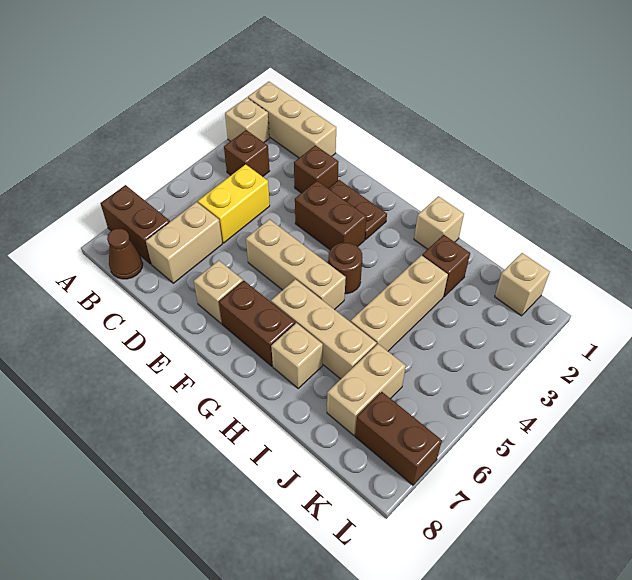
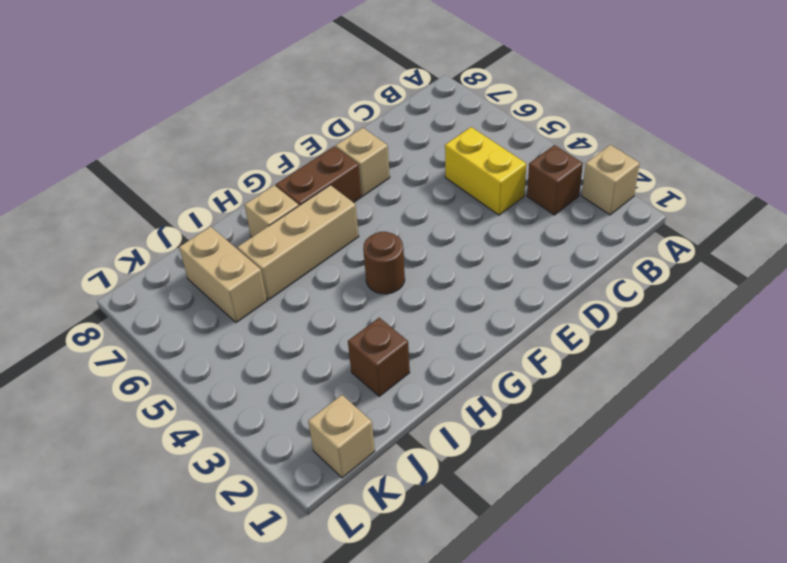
none -> tan 1x3 brick [248,82,336,158]
none -> brown 1x2 brick [101,185,170,264]
none -> brown 1x1 cone [107,229,143,279]

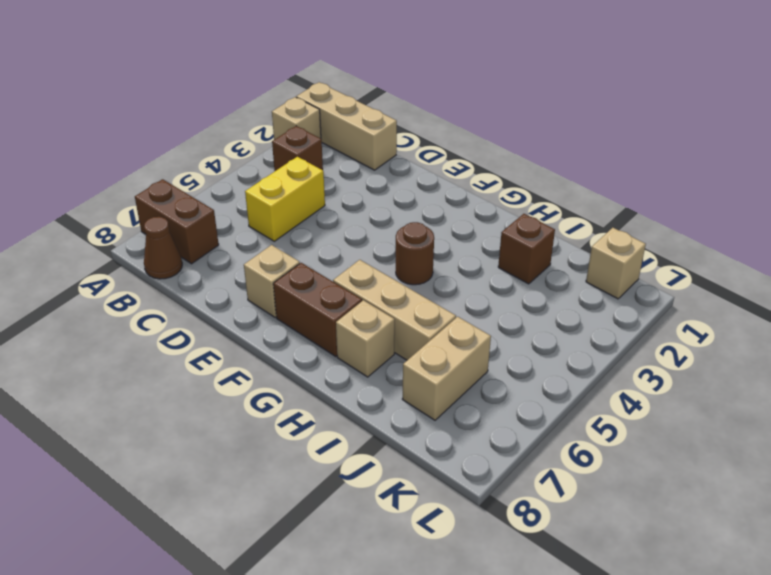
none -> tan 1x2 brick [146,202,222,283]
none -> brown 1x1 brick [294,145,339,193]
none -> brown 1x2 plate [328,180,387,240]

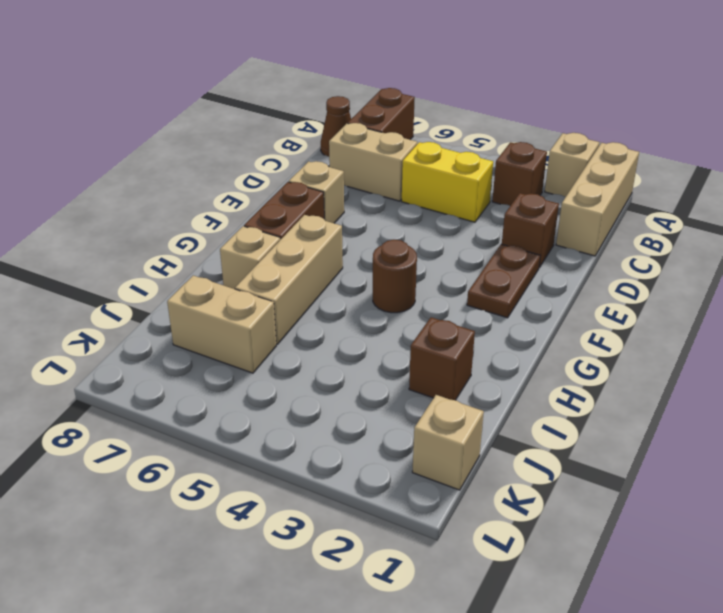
none -> brown 1x2 brick [295,181,366,250]
none -> tan 1x3 brick [246,219,346,310]
none -> tan 1x1 brick [414,196,464,249]

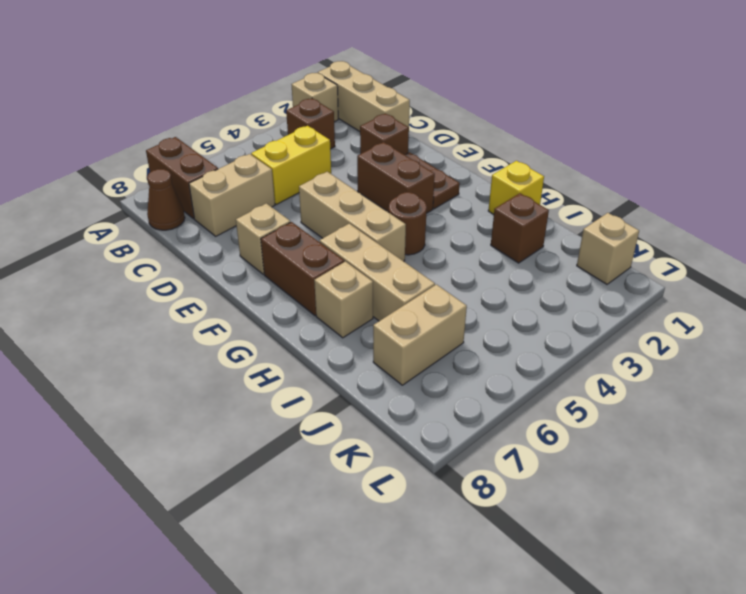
yellow 1x1 brick [488,161,544,214] -> tan 1x1 brick [414,196,464,249]
none -> tan 1x3 brick [351,255,448,351]
none -> brown 1x2 brick [355,392,442,485]

